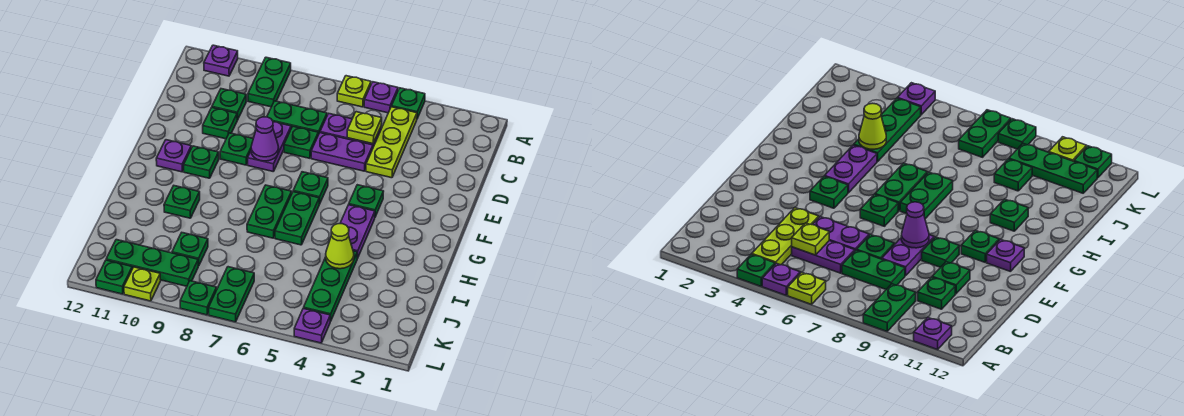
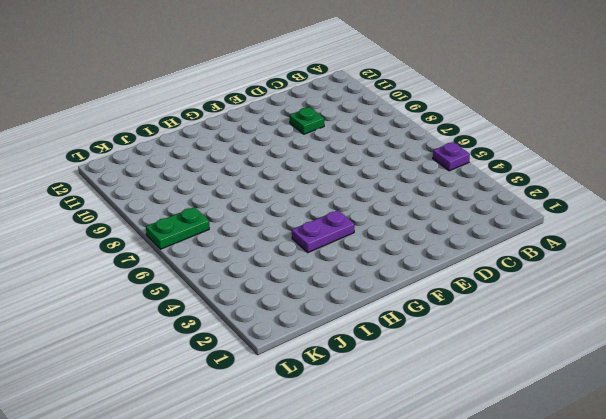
none -> green 1x1 plate [392,88,425,118]
none -> lime 1x1 plate [337,76,371,107]
none -> green 1x2 plate [248,57,291,107]
none -> purple 1x1 plate [204,45,238,76]

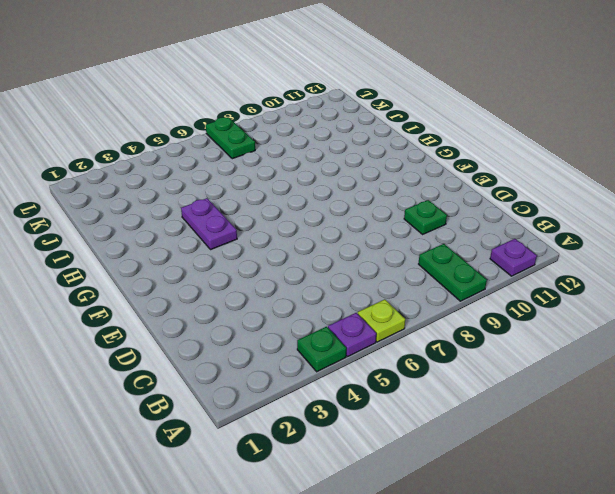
none -> lime 1x3 plate [366,107,417,178]
none -> purple 1x2 plate [320,113,381,147]
none -> green 1x2 plate [267,101,327,135]
none -> green 1x1 plate [212,89,246,120]

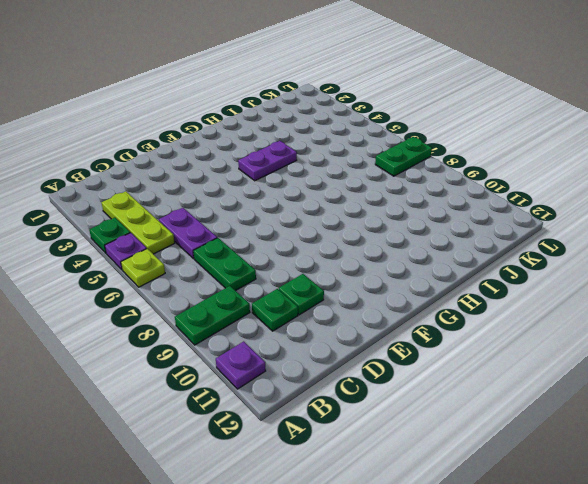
lime 1x3 plate [101,191,175,254] -> lime 1x3 plate turned to [366,107,417,178]
none -> purple 1x2 plate [311,133,373,171]
none -> green 1x1 plate [284,126,318,158]
none -> purple 1x2 plate [248,122,291,172]
none -> green 1x1 plate [220,133,253,165]

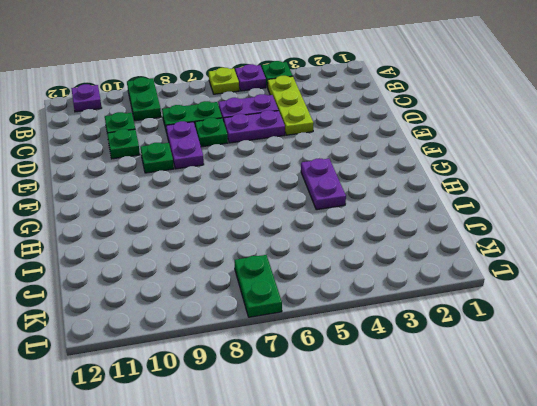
none -> green 1x1 plate [349,185,384,217]
none -> green 1x1 plate [293,172,328,204]
none -> green 1x1 plate [184,146,219,178]
none -> purple 1x1 plate [156,140,191,172]

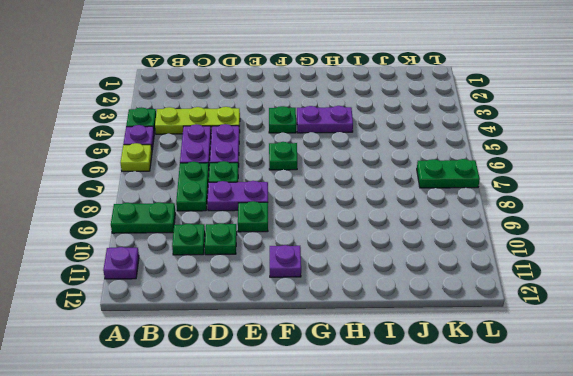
none -> green 1x1 plate [184,146,219,178]
none -> green 1x2 plate [275,192,319,245]
none -> green 1x2 plate [247,185,292,238]
none -> green 1x1 plate [164,186,200,218]

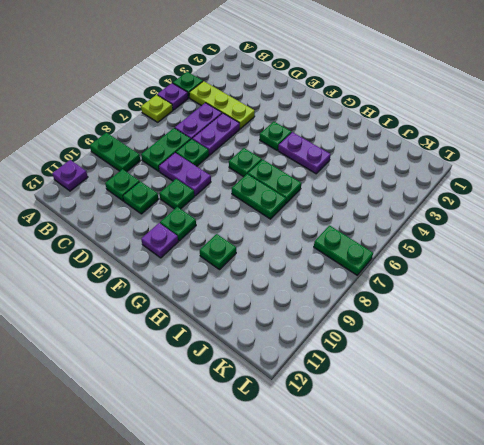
none -> green 1x3 plate [304,251,357,321]
none -> green 1x1 plate [172,233,208,266]
none -> green 1x3 plate [106,240,198,286]
none -> purple 1x1 plate [294,308,330,343]

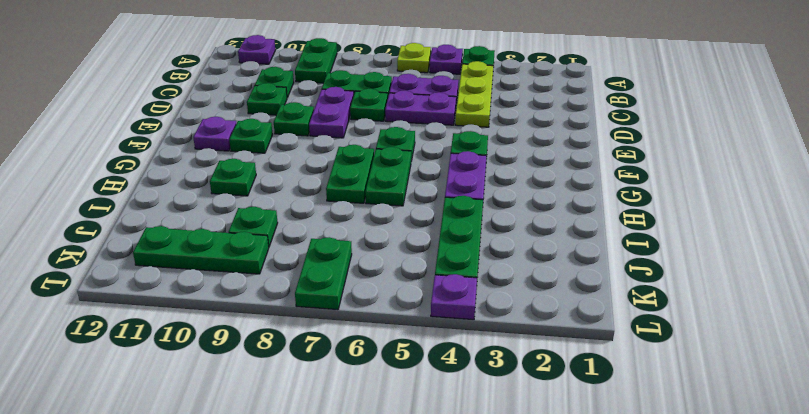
none -> green 1x1 plate [180,281,217,315]
none -> lime 1x1 plate [124,267,161,301]
none -> green 1x1 plate [96,260,132,294]
none -> lime 1x1 plate [347,112,382,144]

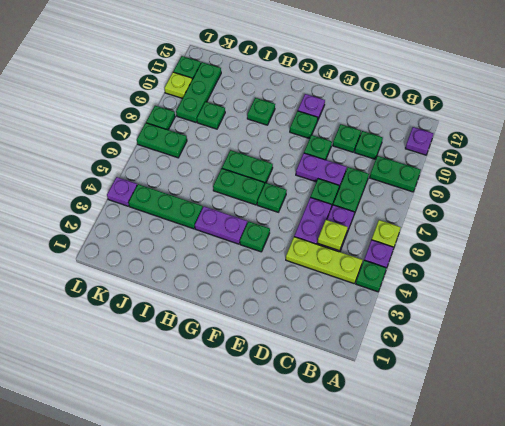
none -> purple 1x1 cone [251,117,279,161]
none -> lime 1x1 cone [326,224,354,269]

